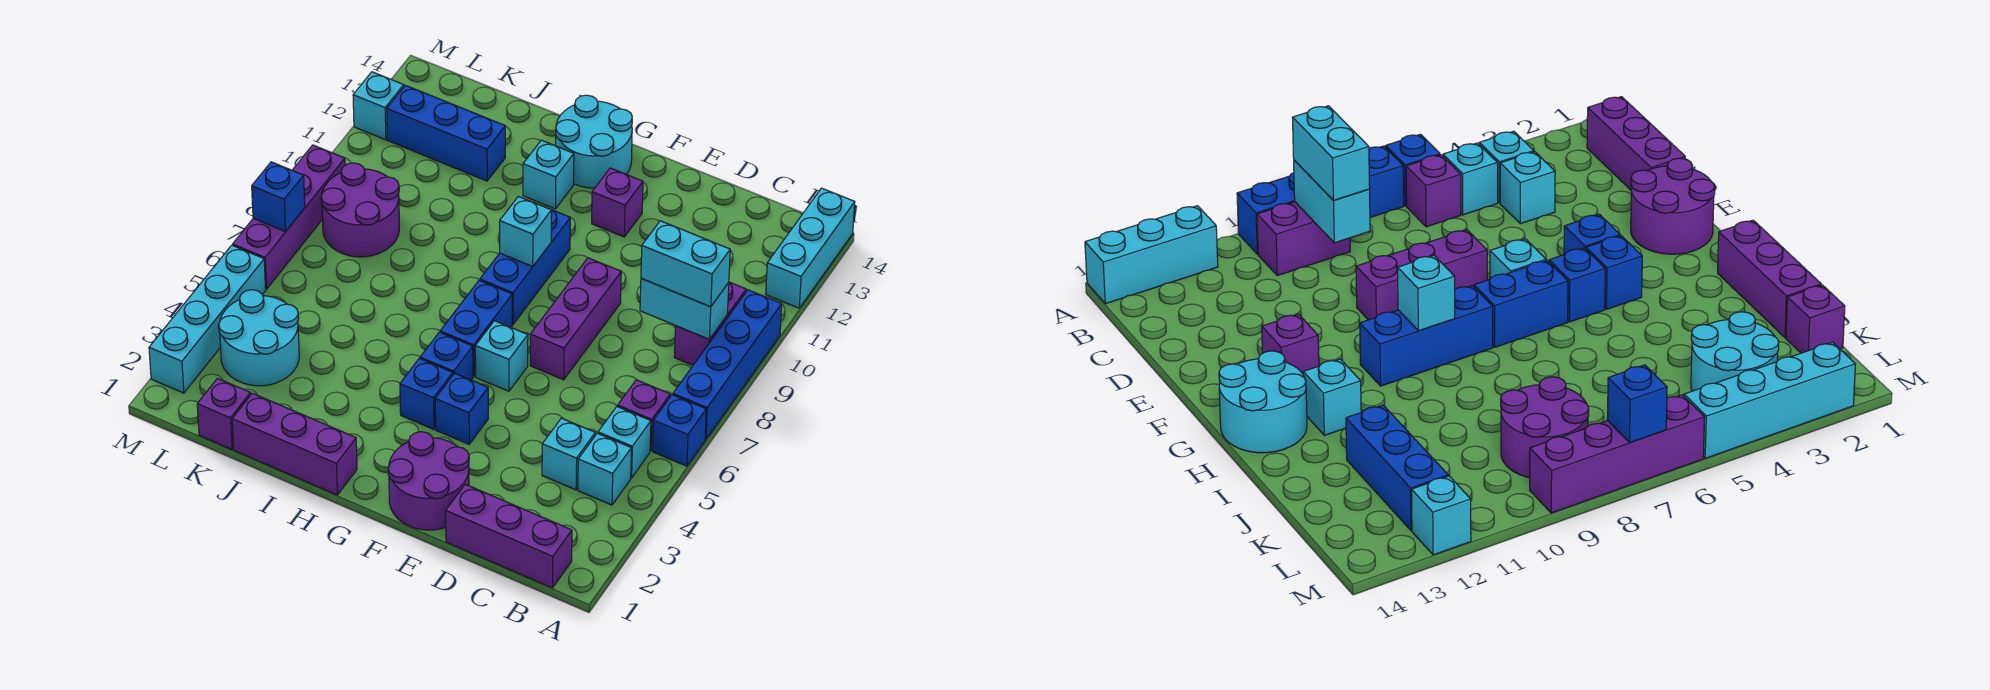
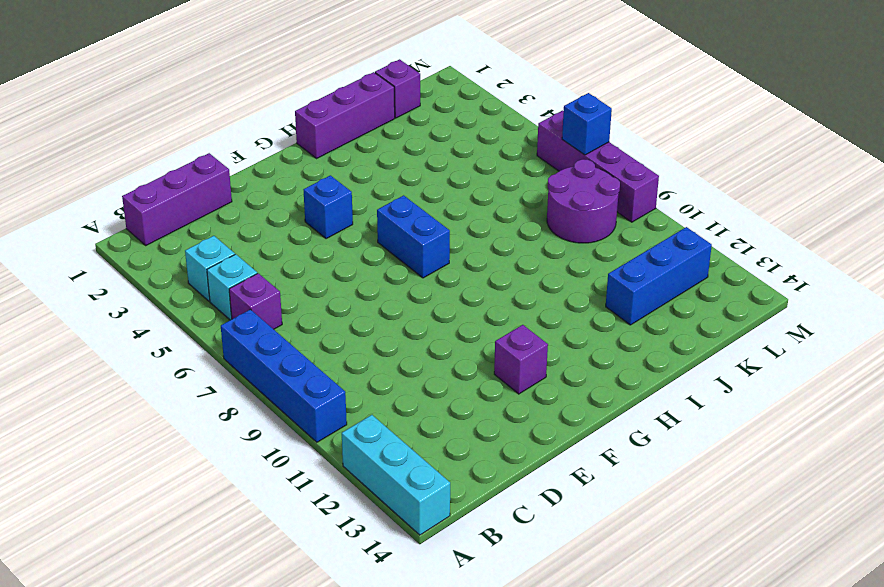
none -> blue 1x1 brick [653,395,706,466]
none -> purple 1x2 brick [674,282,746,365]
none -> cyan 1x1 brick [542,418,595,490]
none -> purple 2x2 round brick [388,432,469,530]

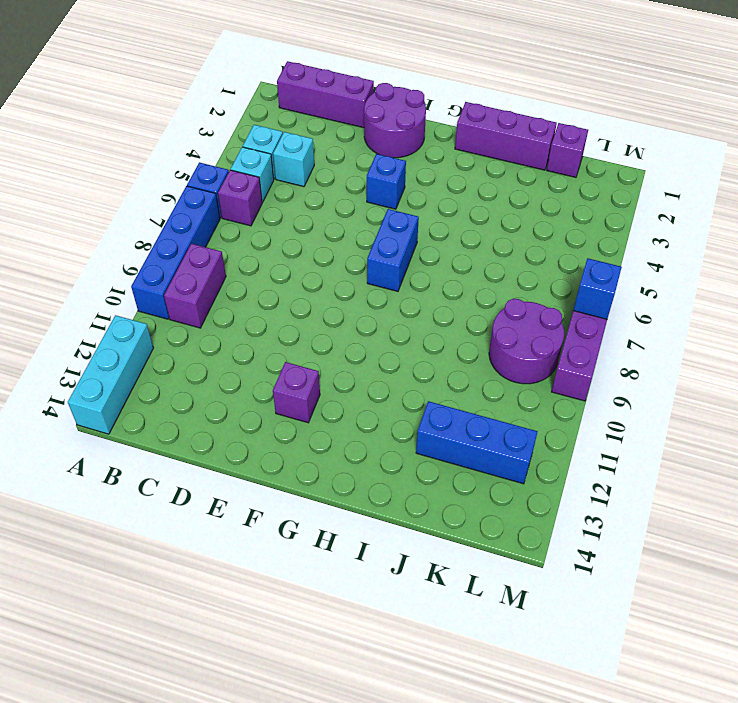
none -> purple 1x3 brick [530,258,621,380]
none -> cyan 1x1 brick [475,321,528,391]
none -> blue 1x1 brick [400,358,453,429]
none -> blue 1x1 brick [420,332,473,380]

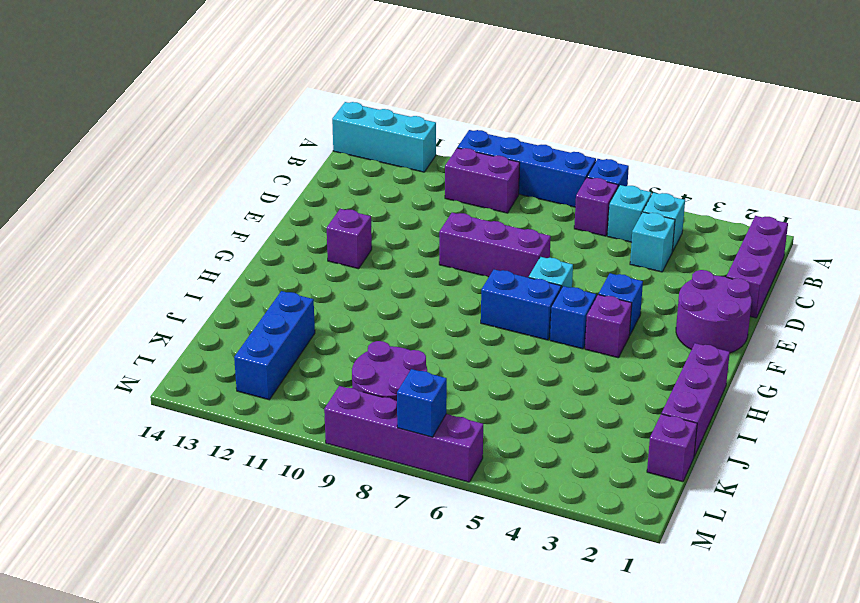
purple 1x1 brick [585,295,632,358] -> blue 1x1 brick [400,358,453,429]
none -> blue 1x3 brick [480,210,570,324]
none -> cyan 2x2 round brick [556,95,632,188]
none -> cyan 1x1 brick [523,140,574,209]
none -> cyan 2x2 round brick [219,290,299,386]

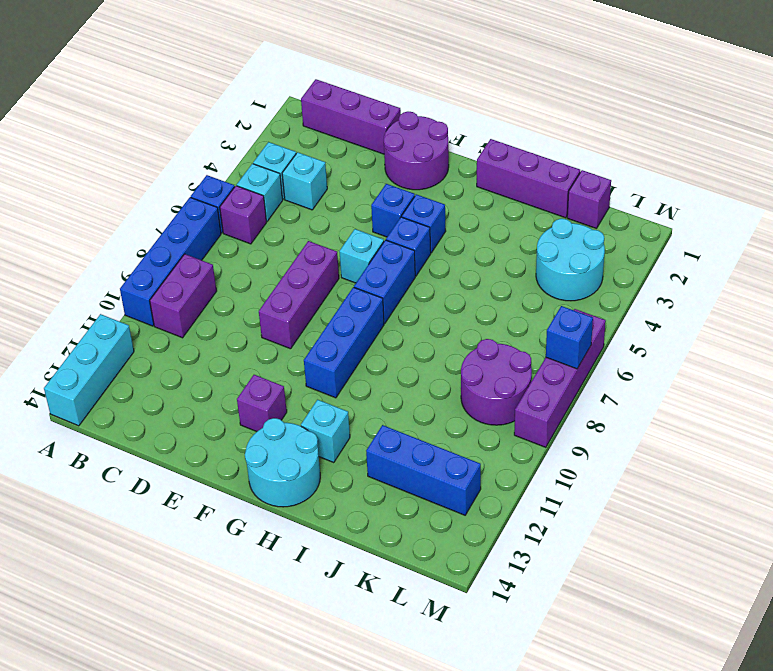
none -> cyan 1x4 brick [149,245,266,393]
none -> cyan 1x1 brick [353,72,404,140]
none -> cyan 1x2 brick [640,279,729,339]
none -> cyan 1x1 brick [500,196,552,266]

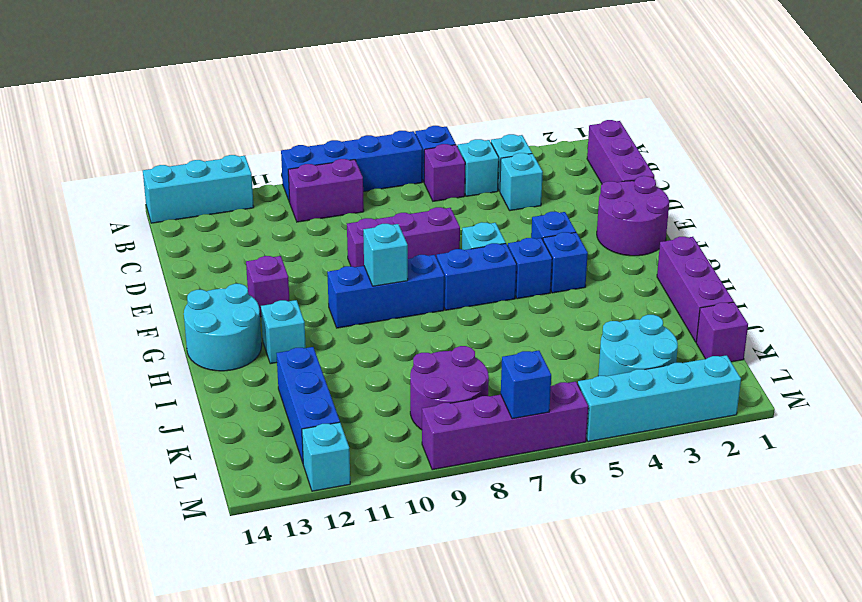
none -> cyan 1x2 brick [640,279,729,339]
none -> cyan 1x2 brick [641,221,730,307]

